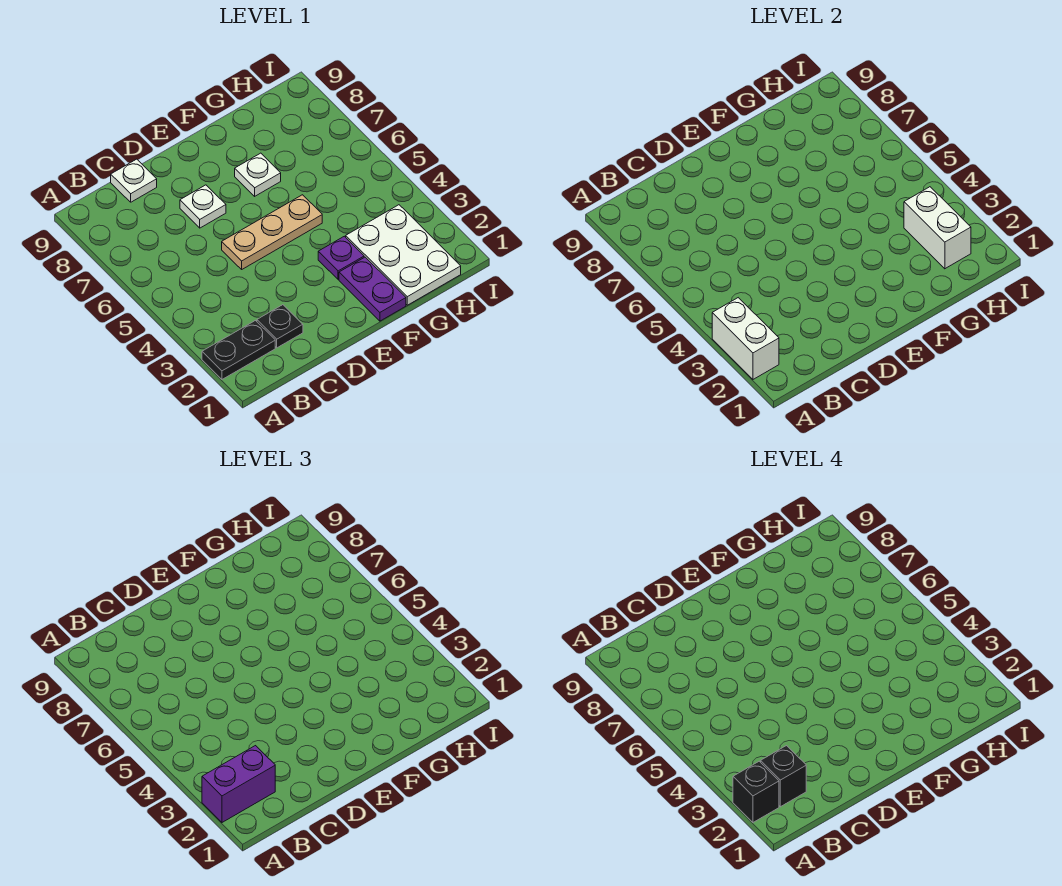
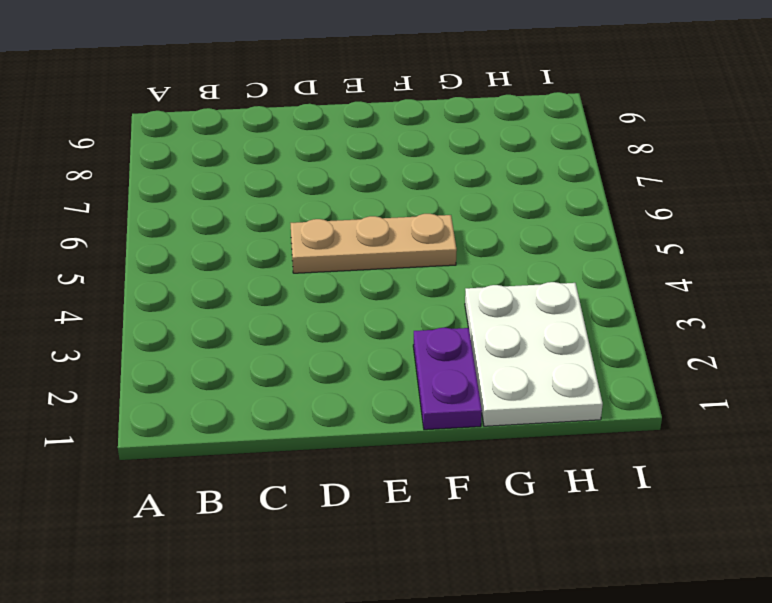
none -> black 1x2 plate [202,321,275,379]
none -> black 1x1 plate [257,305,303,348]
none -> white 1x1 plate [111,159,157,202]

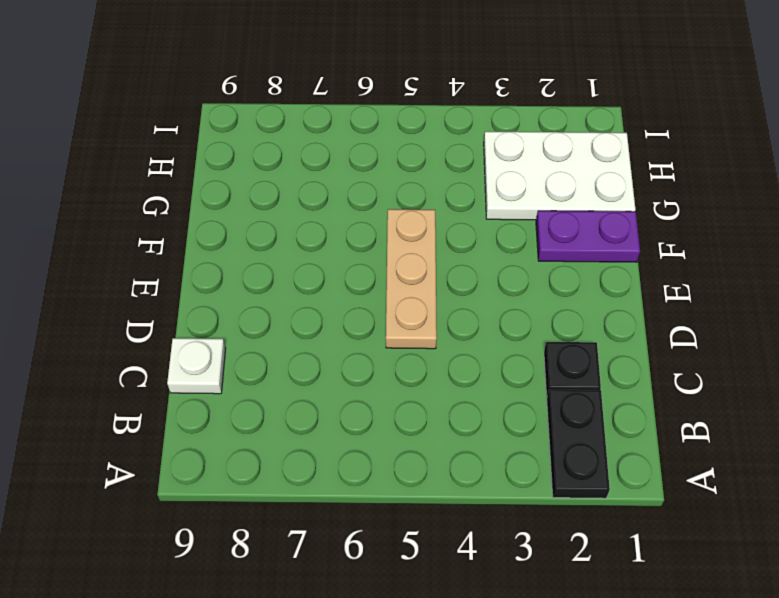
none -> white 1x1 plate [180,185,226,228]
none -> purple 1x1 plate [318,236,364,280]
none -> white 1x1 plate [235,153,281,196]

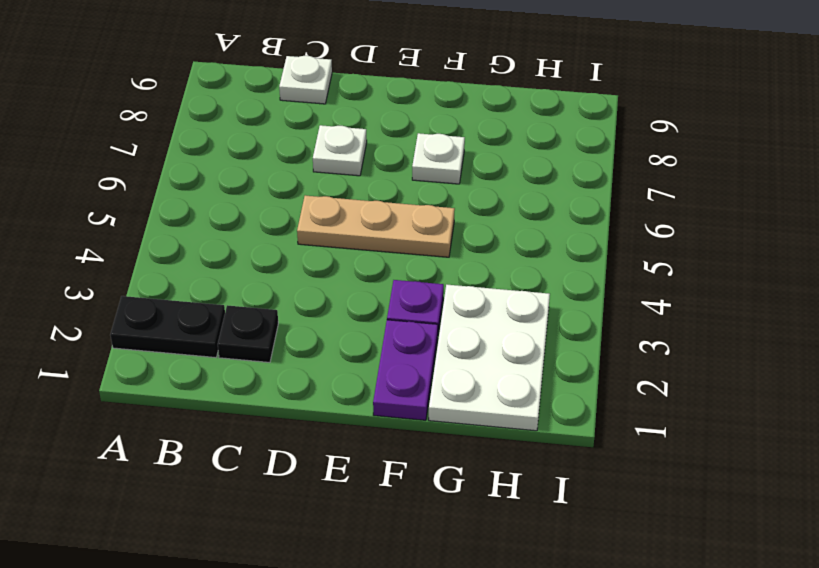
none -> white 1x2 brick [712,298,779,379]
none -> white 1x2 brick [904,187,971,269]
none -> purple 1x2 brick [202,746,275,822]

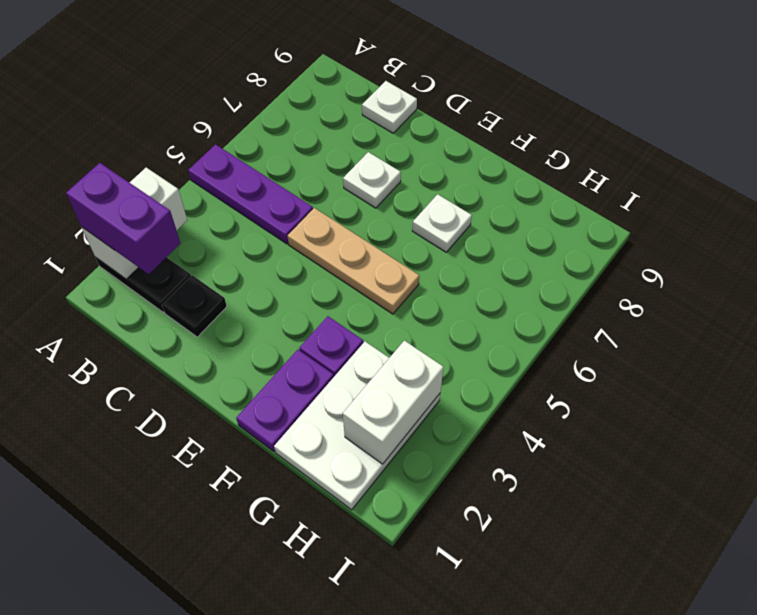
purple 1x3 plate [188,144,313,244] -> none
none -> black 1x1 brick [733,761,779,822]
none -> black 1x1 brick [761,746,806,807]

